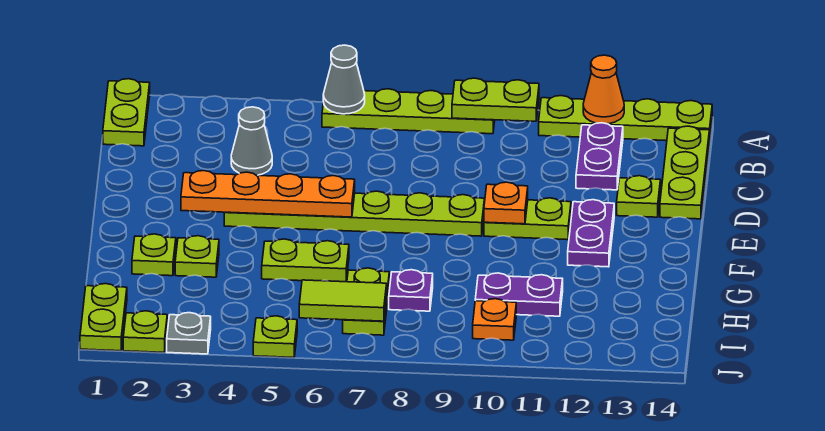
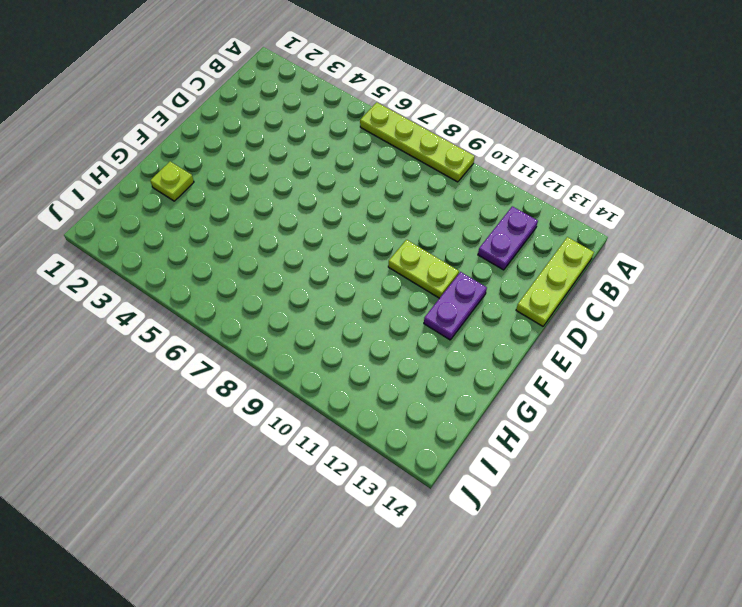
none -> lime 1x2 plate [103,79,150,146]
none -> lime 1x4 plate [539,96,712,142]
none -> grey 1x1 cone [231,107,272,175]

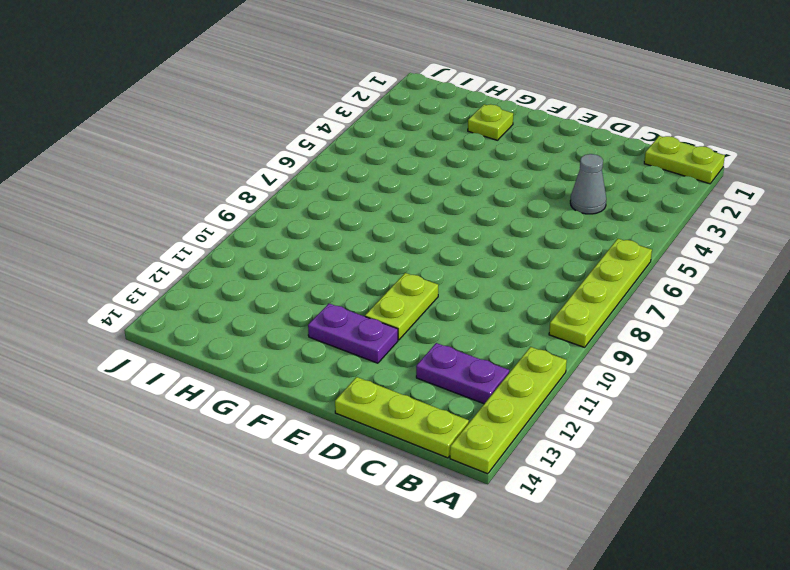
none -> lime 1x1 plate [617,176,661,217]
none -> lime 1x6 plate [224,191,485,236]
none -> lime 1x1 plate [175,236,219,277]

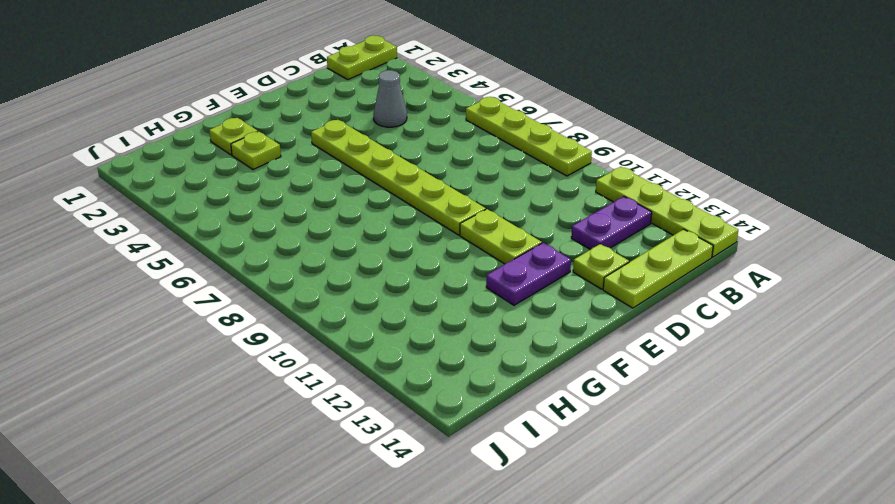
none -> lime 1x2 plate [262,239,349,282]
none -> lime 1x2 plate [343,268,389,335]
none -> purple 1x1 plate [389,270,433,311]

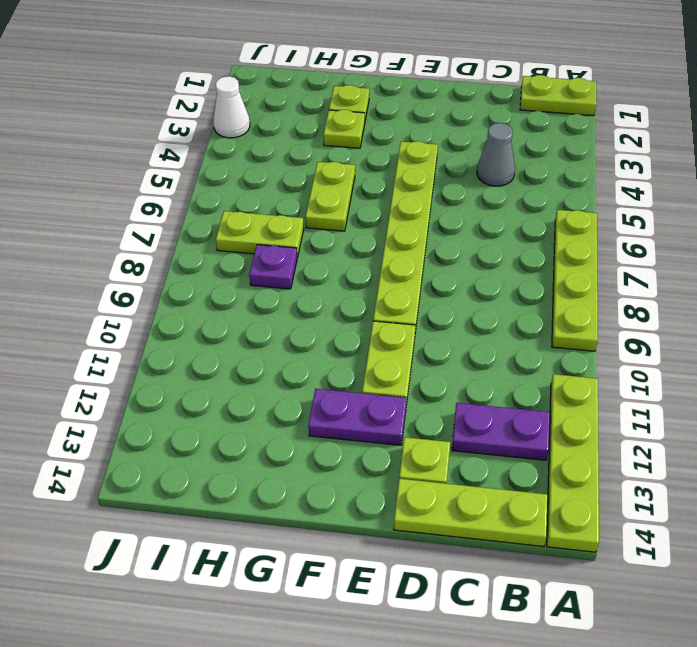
white 1x1 cone [213,76,250,138] -> grey 1x1 plate [167,313,211,354]
none -> purple 1x2 plate [475,273,563,316]
none -> lime 1x2 plate [80,284,127,351]
none -> orange 1x1 plate [473,299,516,340]

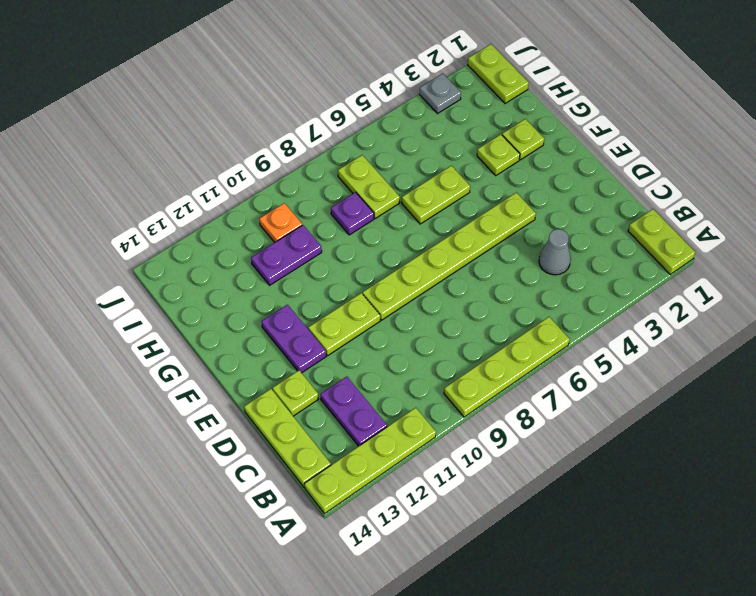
none -> lime 1x1 plate [123,311,167,352]
none -> lime 1x1 plate [253,316,297,357]
none -> grey 1x1 cone [323,45,365,114]

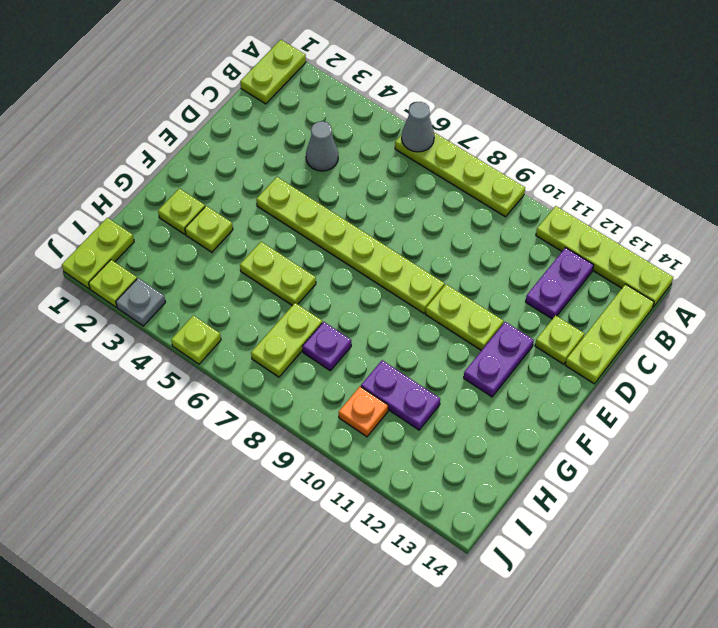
none -> lime 1x2 plate [452,78,539,121]
none -> orange 1x1 cone [583,55,624,124]
none -> orange 1x4 plate [181,171,355,217]

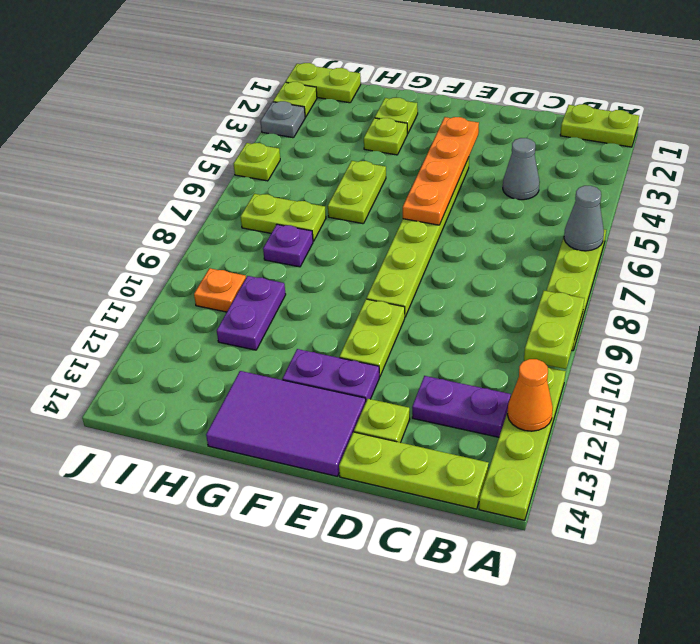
purple 2x3 tile [206,371,366,477] -> none
none -> orange 1x1 plate [484,182,528,224]
none -> lime 1x2 tile [299,280,387,321]

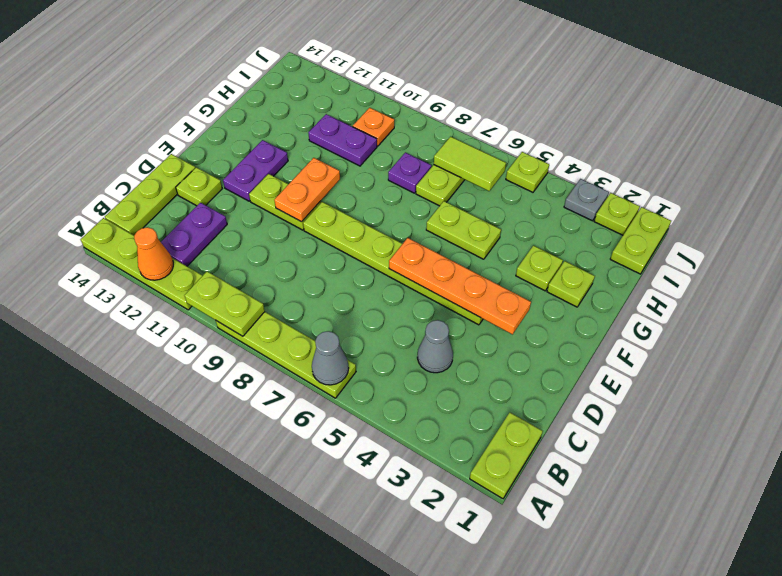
orange 1x2 plate [274,158,340,222] -> orange 1x1 plate [484,182,528,224]

